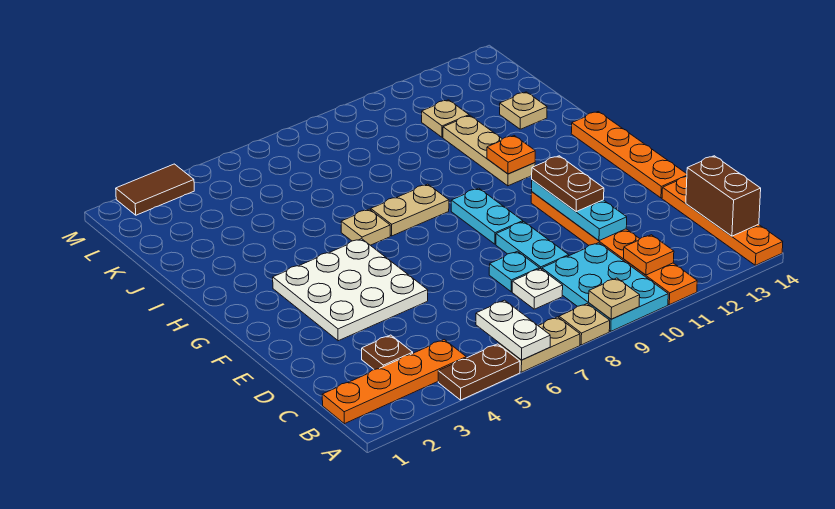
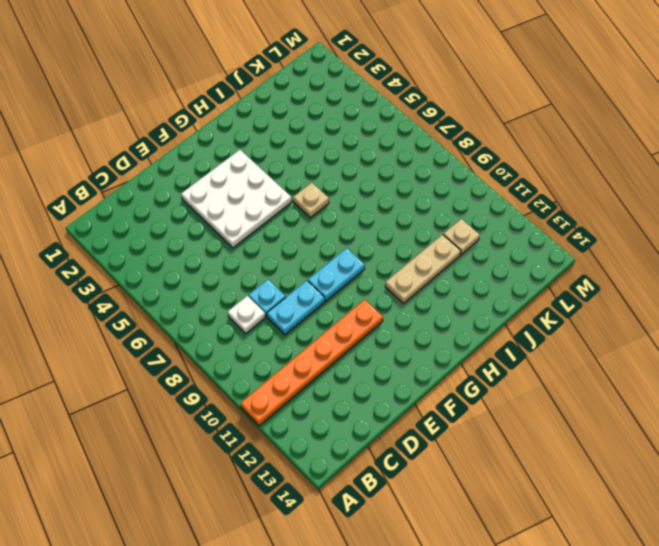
none -> brown 1x2 plate [438,344,520,400]
none -> tan 1x2 plate [499,317,580,372]
none -> tan 1x1 plate [559,304,610,345]

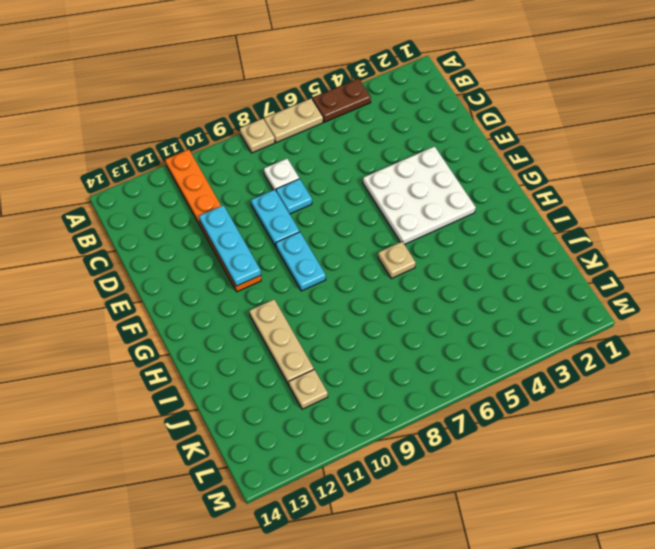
none -> cyan 2x3 plate [542,243,668,331]
none -> orange 1x4 plate [662,177,783,265]
none -> orange 1x4 plate [322,340,466,424]

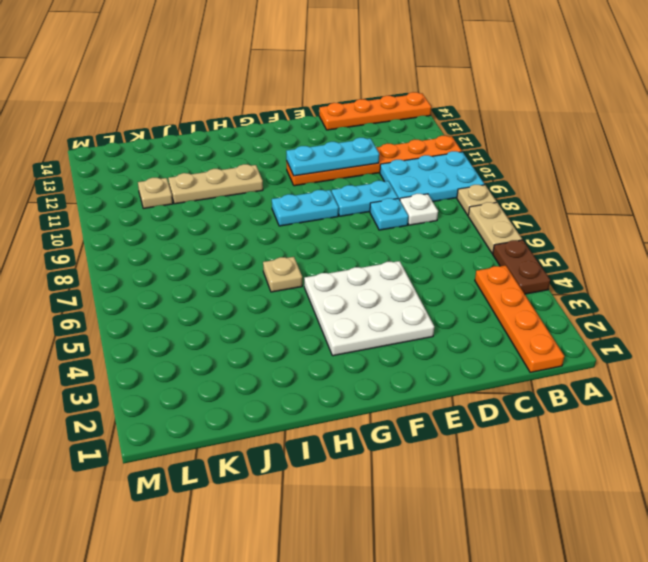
none -> brown 1x1 plate [362,335,413,370]
none -> orange 1x4 plate [571,112,687,198]
none -> tan 1x2 plate [371,184,449,236]

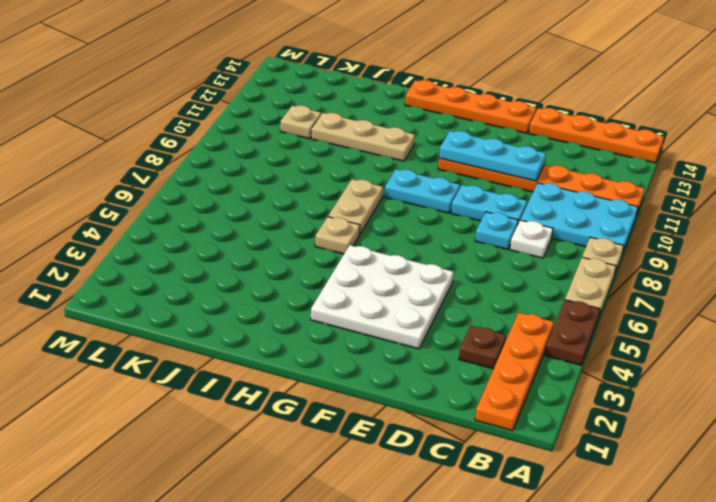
none -> tan 1x1 plate [500,92,547,129]
none -> brown 1x2 tile [116,164,194,215]
none -> white 1x2 plate [476,300,550,360]

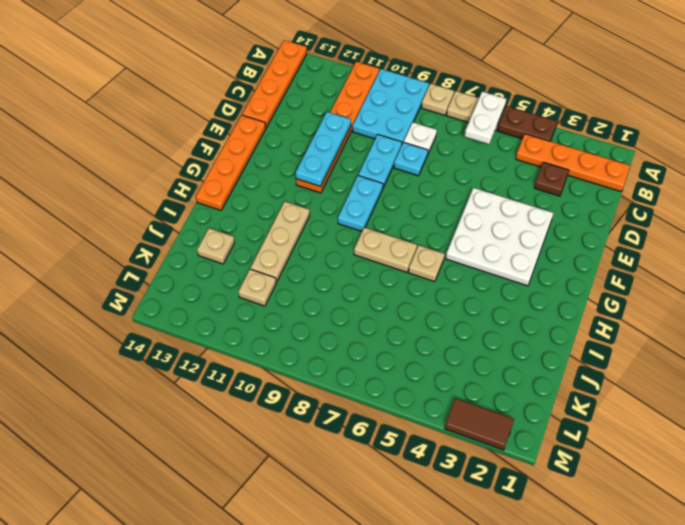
none -> tan 1x1 plate [589,278,640,319]
none -> orange 1x1 plate [624,235,674,275]
none -> brown 1x2 brick [686,156,761,236]

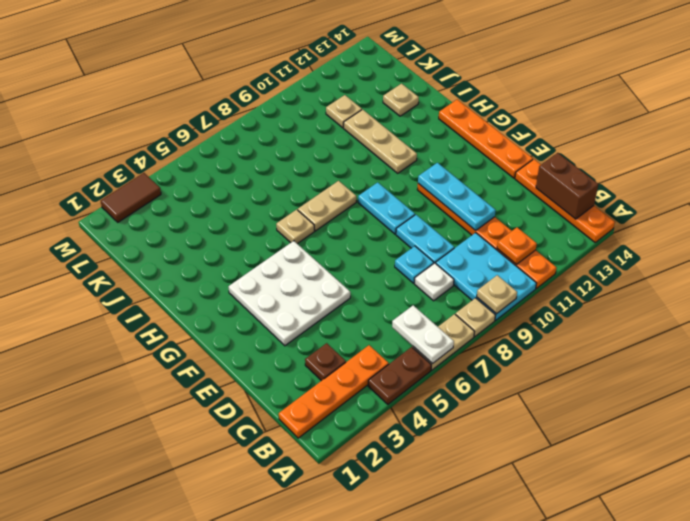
none -> orange 1x1 plate [487,136,535,174]
none -> brown 1x2 plate [532,156,604,211]

